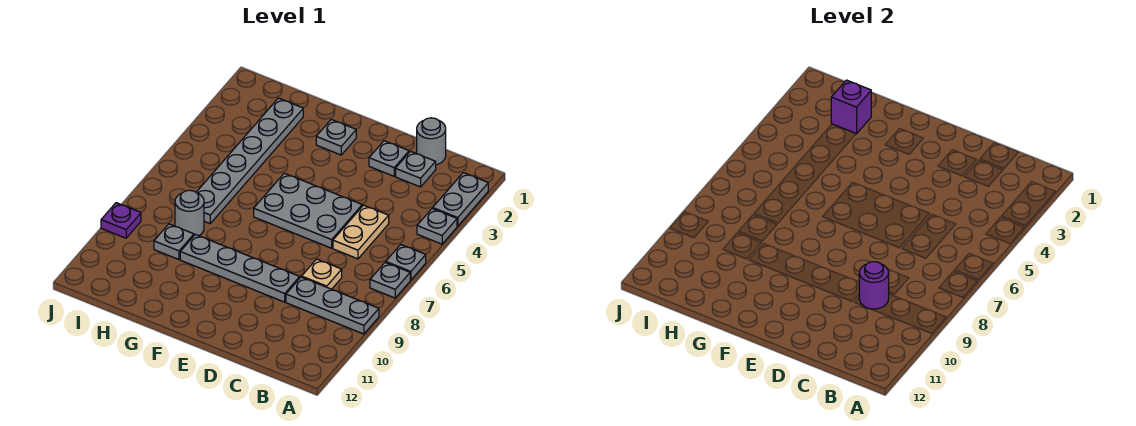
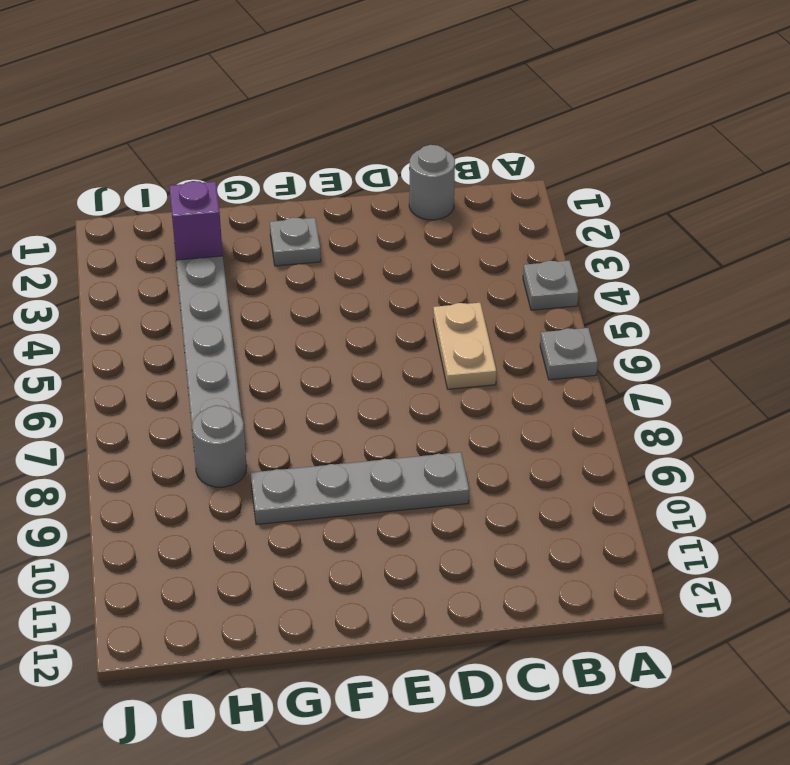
none -> grey 1x2 plate [433,173,488,226]
none -> grey 1x1 plate [370,262,410,298]
none -> grey 1x3 plate [286,277,379,334]

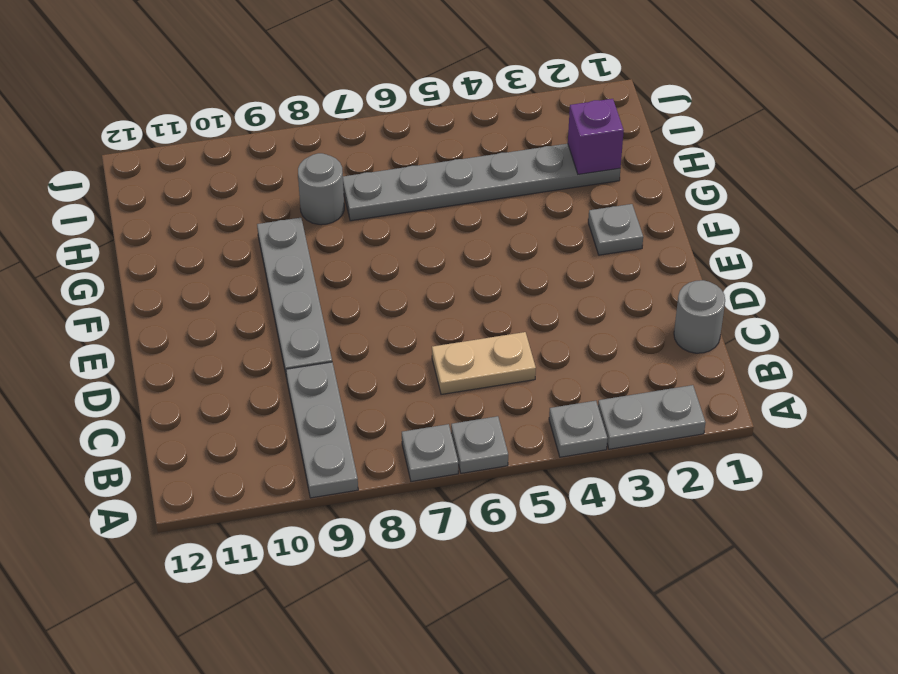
none -> grey 1x1 plate [396,151,436,187]
none -> tan 1x1 plate [302,259,342,289]
none -> grey 1x1 plate [369,141,409,176]

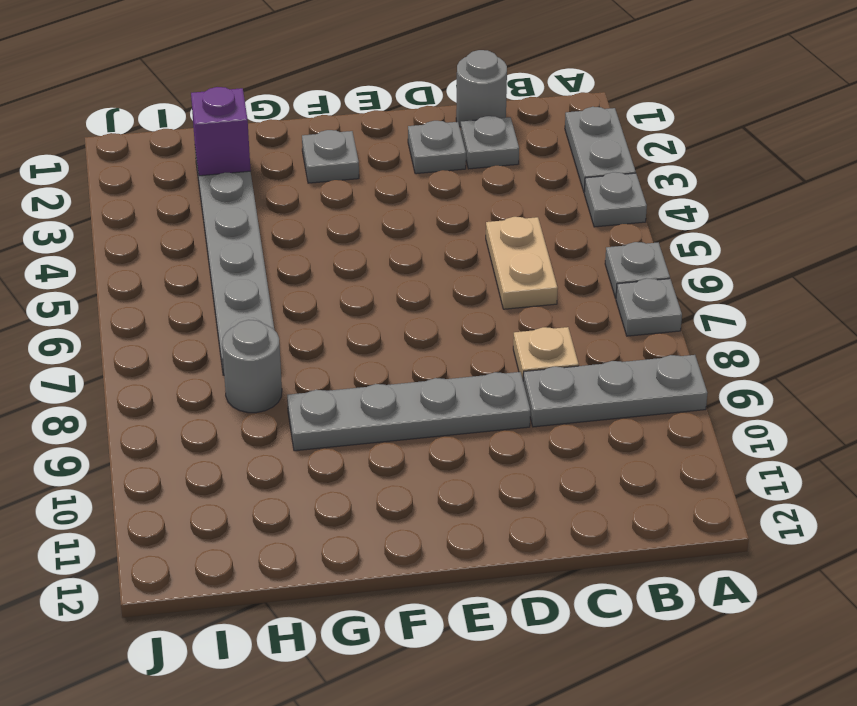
none -> grey 2x3 plate [254,173,362,248]
none -> grey 1x1 plate [154,224,194,259]
none -> purple 1x1 plate [101,203,141,238]

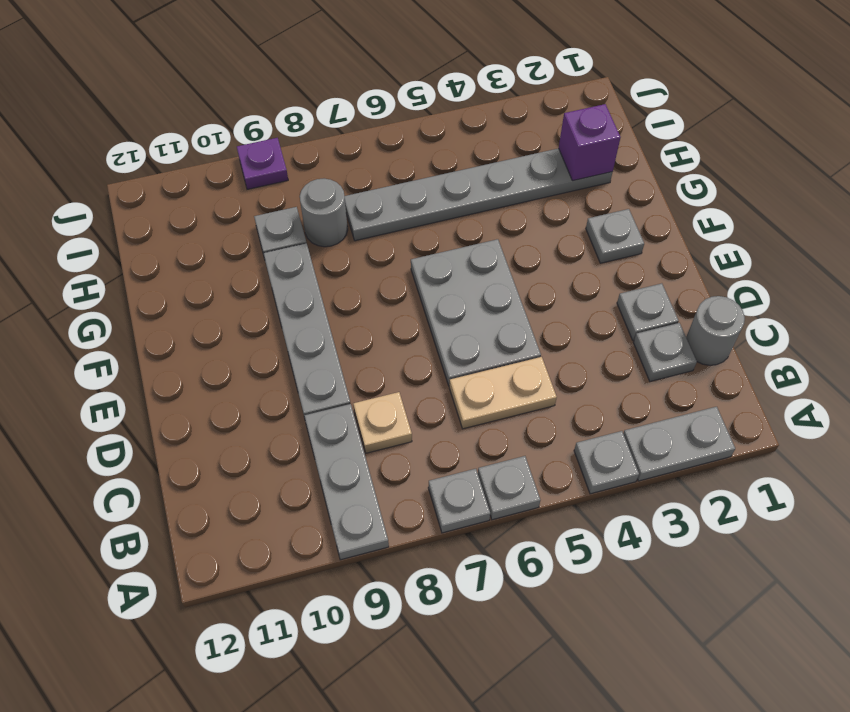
none -> purple 1x1 round brick [859,262,889,309]

